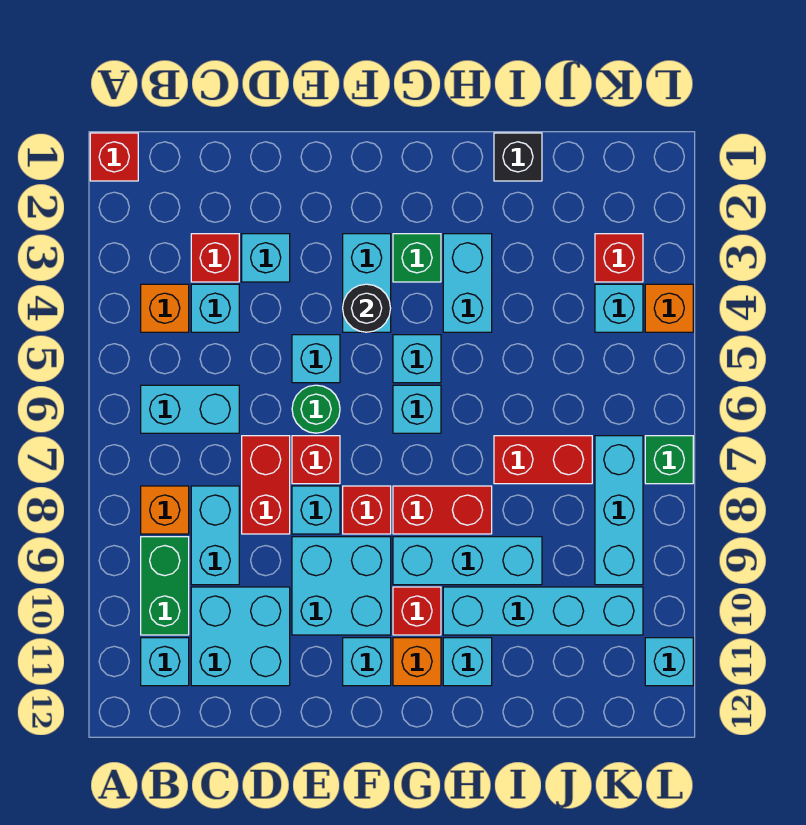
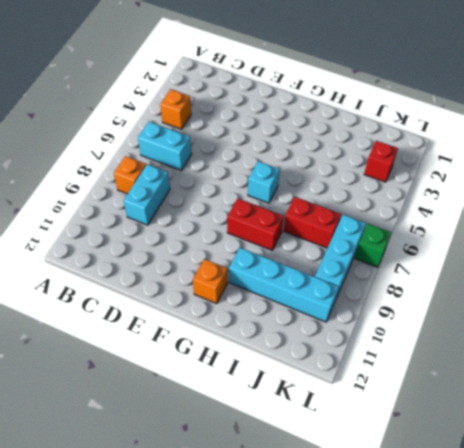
none -> red 1x1 brick [90,133,138,181]
none -> green 1x2 brick [141,537,189,635]
none -> cyan 1x1 brick [141,638,189,686]
none -> red 1x1 brick [191,234,239,282]

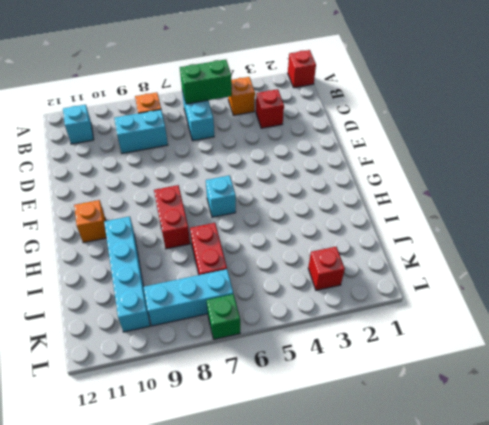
green 1x2 brick [180,60,232,104] -> green 1x2 brick moved to [141,537,189,635]
none -> cyan 1x1 brick [191,284,239,332]
none -> cyan 2x2 brick [191,587,290,686]
none -> cyan 1x1 brick [242,234,290,282]
none -> red 1x2 brick [242,436,290,534]

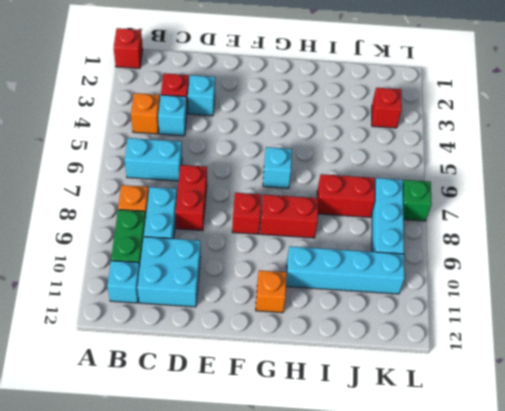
none -> cyan 1x1 brick [292,335,340,383]
none -> green 1x1 round brick [292,385,340,433]
none -> red 1x1 brick [292,436,340,484]
none -> cyan 1x1 brick [292,486,340,534]

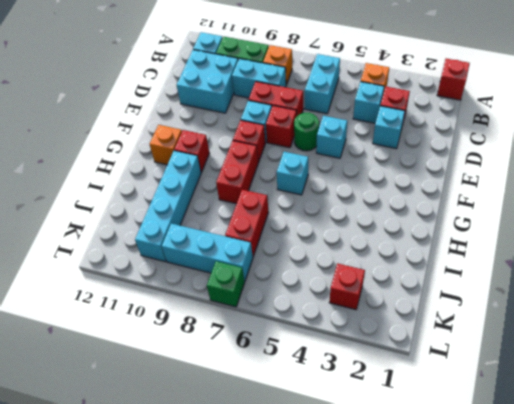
none -> cyan 2x2 brick [292,537,391,635]
none -> cyan 1x2 brick [343,234,391,332]
none -> cyan 1x1 brick [343,638,391,686]
none -> green 1x1 brick [393,234,441,282]

